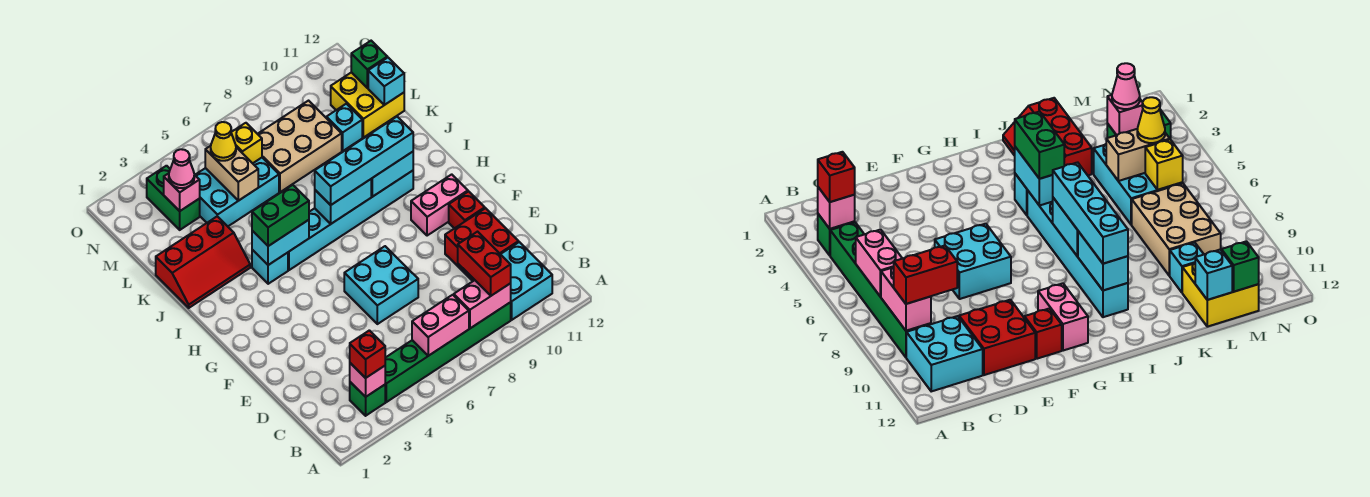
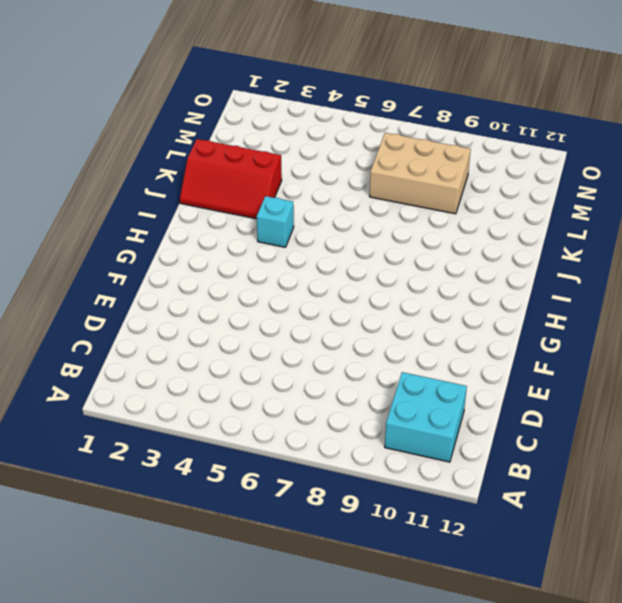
none -> green 1x1 brick [350,382,385,416]
none -> green 1x6 brick [385,302,511,402]
none -> red 2x2 brick [445,208,519,281]
none -> cyan 2x2 brick [344,246,418,324]

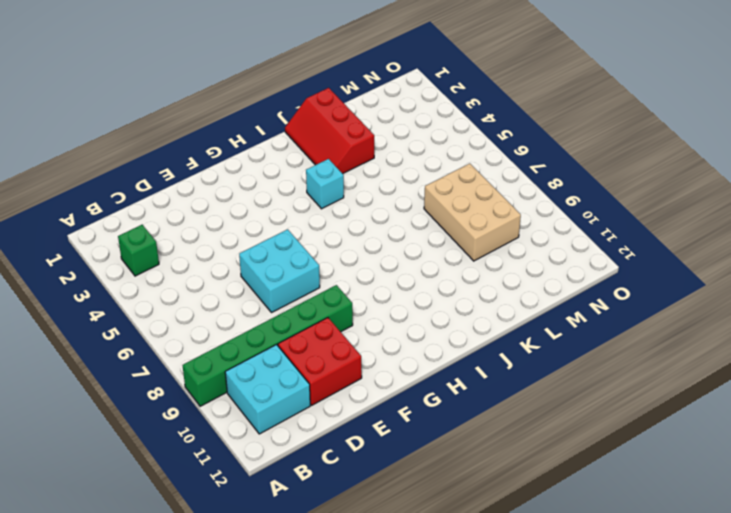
green 1x6 brick [182,285,353,406] -> green 1x6 brick turned to [385,302,511,402]
none -> red 1x1 brick [449,191,485,228]
none -> pink 1x2 brick [411,174,468,236]
none -> cyan 1x6 brick [288,171,413,270]
none -> cyan 2x3 brick [195,158,279,226]

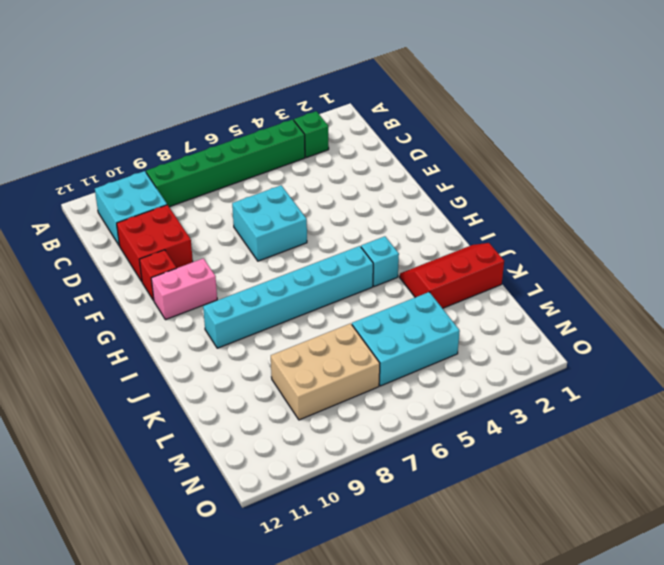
none -> cyan 1x1 brick [327,104,362,151]
none -> yellow 2x2 brick [331,72,404,137]
none -> green 1x2 brick [147,166,200,230]
none -> pink 1x1 brick [350,363,385,397]

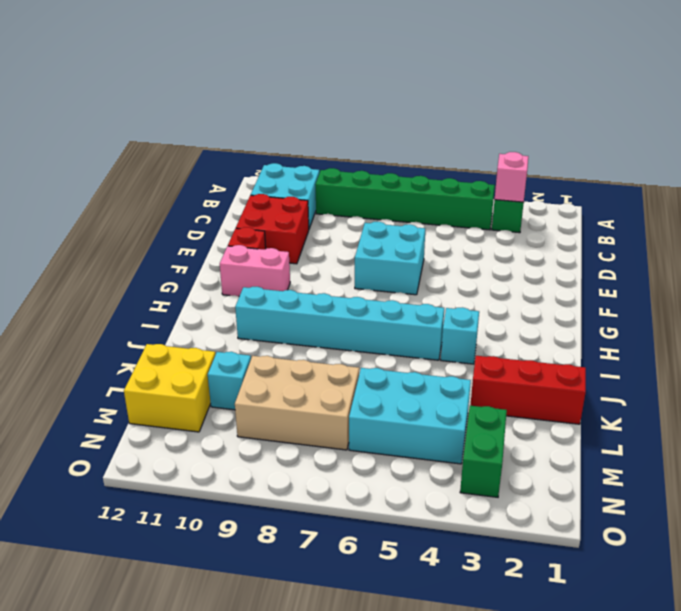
none -> pink 1x2 brick [412,295,469,356]
none -> pink 1x2 brick [454,280,511,328]
none -> cyan 1x2 brick [252,220,309,265]
none -> cyan 1x2 brick [315,179,371,224]

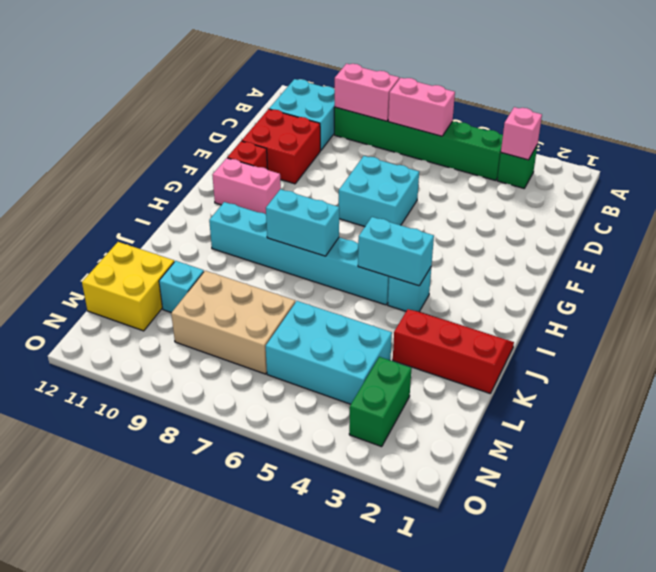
none -> cyan 1x2 brick [371,152,413,197]
none -> tan 1x2 brick [205,146,258,201]
none -> cyan 1x1 brick [368,58,404,105]
none -> pink 1x1 brick [164,173,200,211]

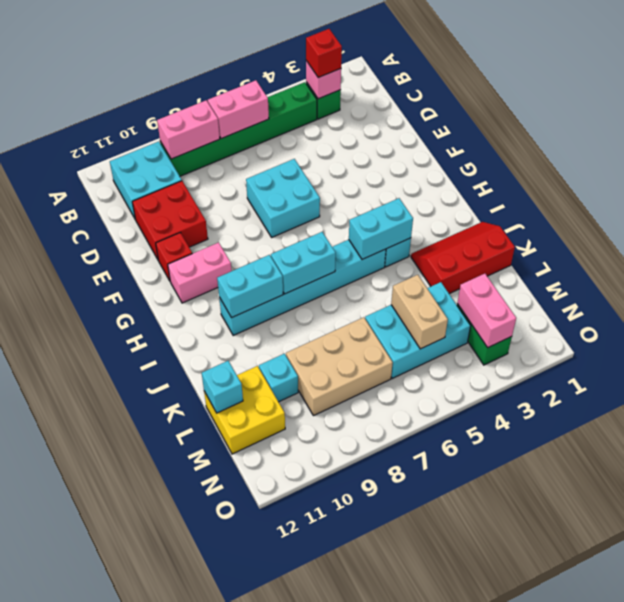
pink 1x2 brick [457,274,516,347] -> pink 1x1 brick [164,173,200,211]
none -> yellow 1x1 brick [231,123,262,163]
none -> green 1x1 brick [351,41,387,88]
none -> red 1x2 brick [458,232,511,296]
none -> green 1x2 brick [252,185,309,246]

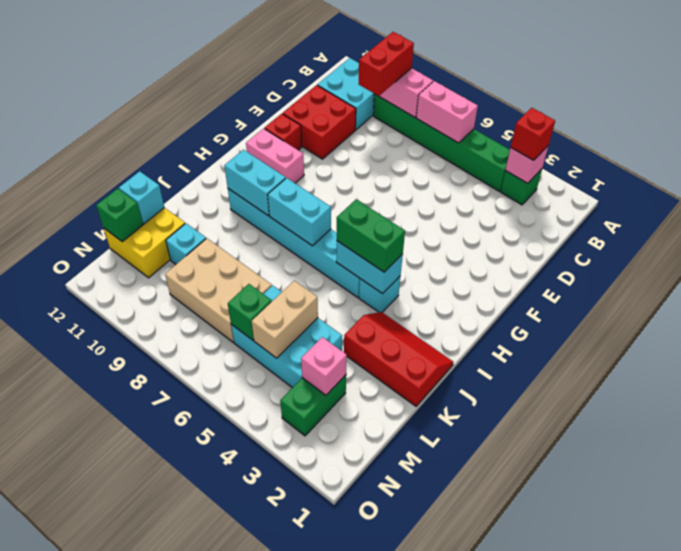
green 1x1 brick [228,284,272,340] -> yellow 1x1 brick [231,123,262,163]
none -> cyan 2x2 brick [344,246,418,324]
none -> cyan 1x4 brick [315,117,413,205]
none -> pink 1x1 cone [169,149,194,188]
none -> yellow 1x1 cone [211,122,236,161]

